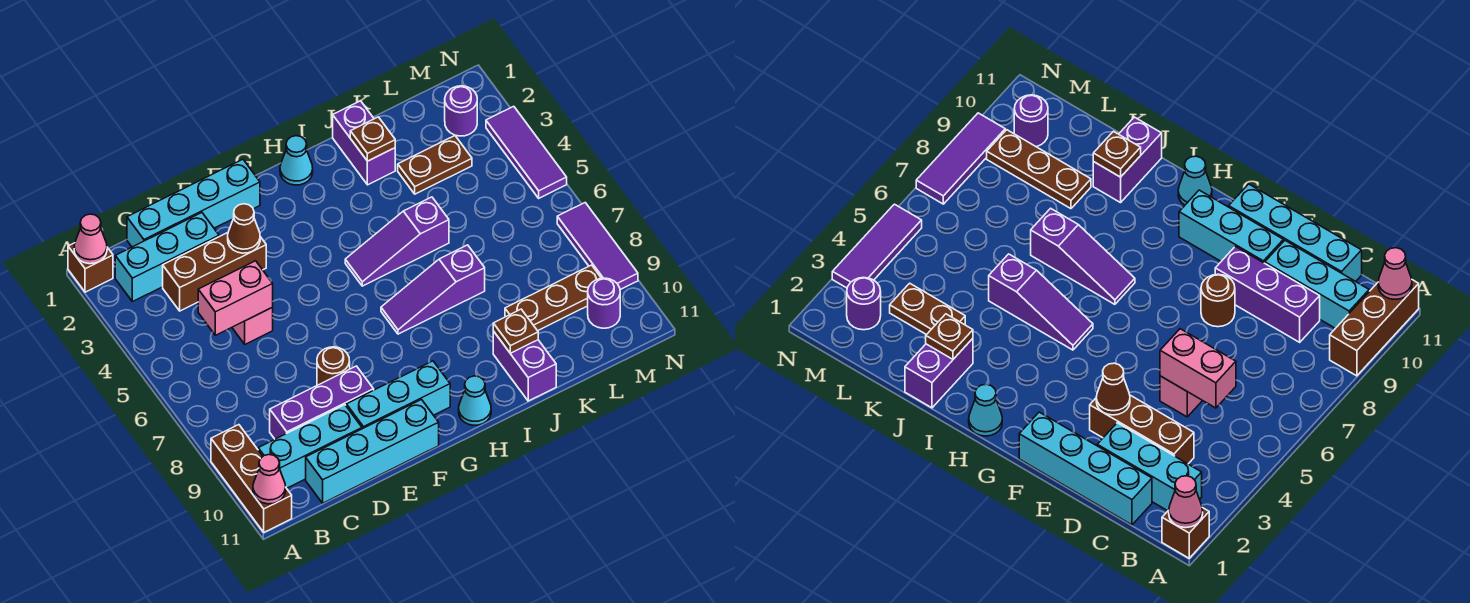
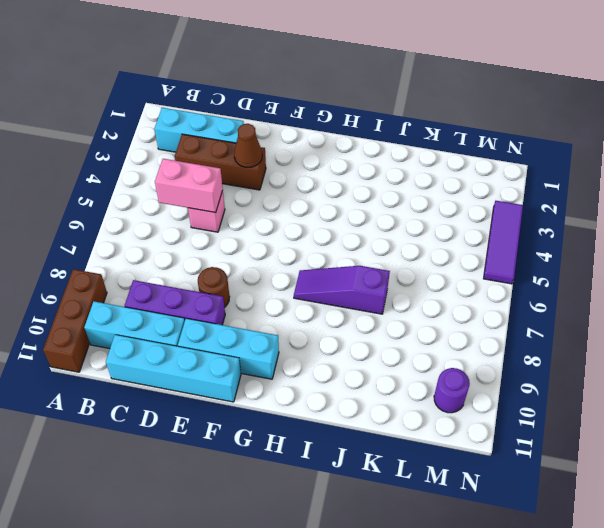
none -> brown 1x1 brick [68,243,113,292]
none -> cyan 1x4 brick [127,159,260,247]
none -> cyan 1x1 cone [280,136,313,185]

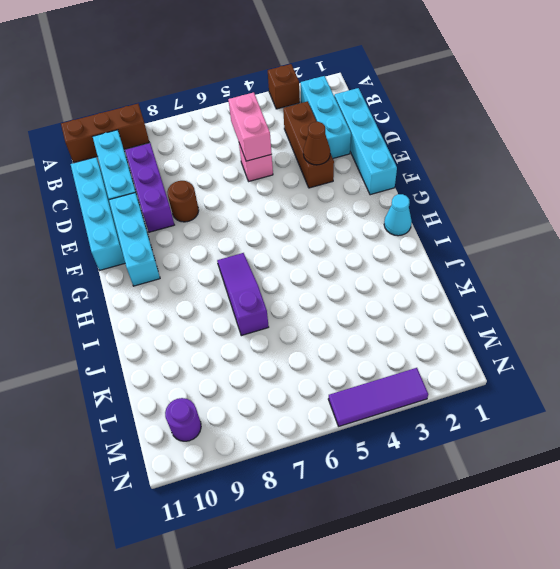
brown 1x1 brick [268,64,300,109] -> brown 1x1 brick moved to [68,243,113,292]
none -> purple 1x3 slope [345,197,449,286]
none -> cyan 1x1 cone [459,376,491,425]
none -> purple 1x2 brick [333,101,395,185]

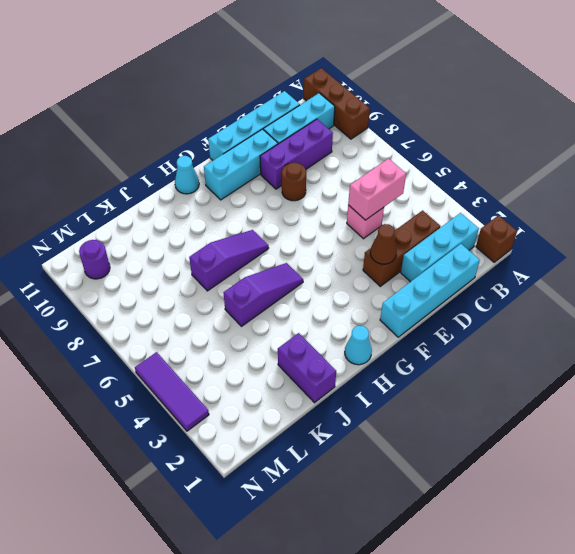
none -> purple 1x2 brick [493,331,556,401]
none -> brown 1x2 plate [398,136,472,194]
none -> brown 1x3 plate [505,265,601,331]

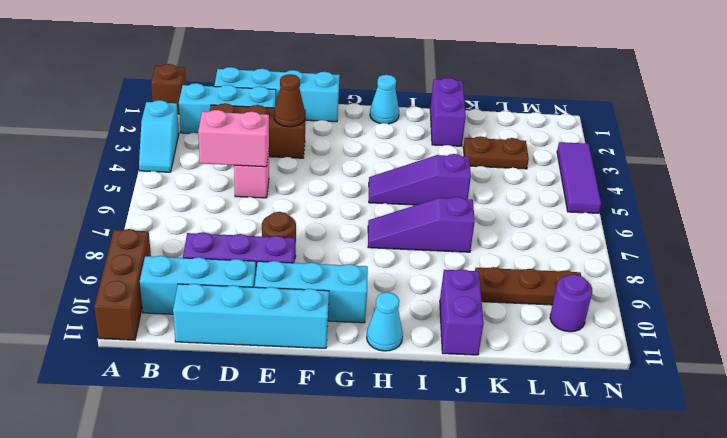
cyan 1x2 slope [139,100,179,172] -> none
none -> purple 1x1 round brick [445,86,477,136]
none -> purple 1x3 tile [557,203,638,290]
none -> pink 1x1 cone [74,214,107,264]

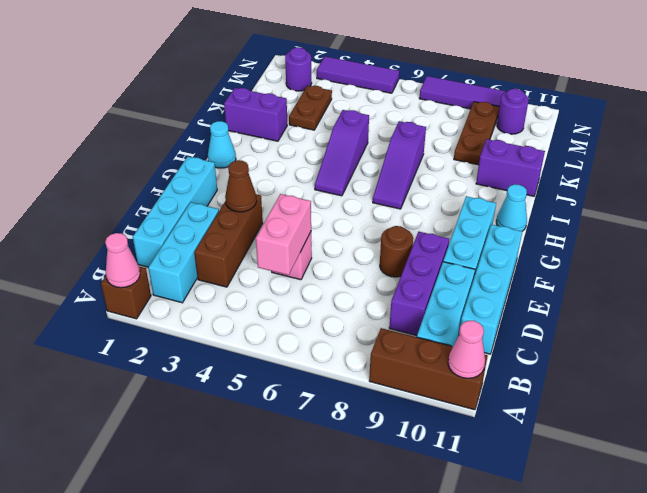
none -> brown 1x1 plate [350,117,395,161]
none -> brown 1x1 plate [493,309,538,353]

